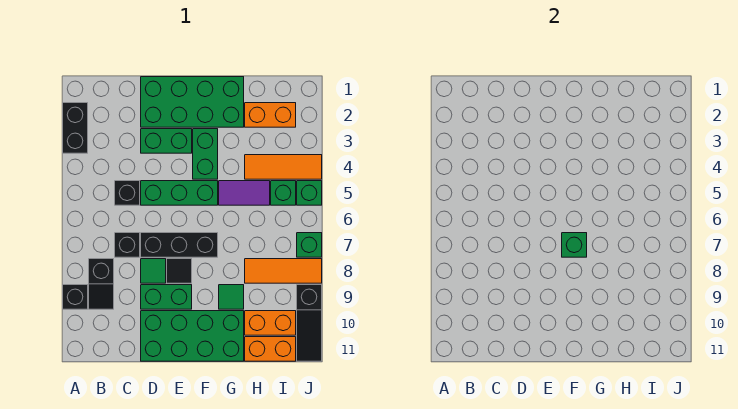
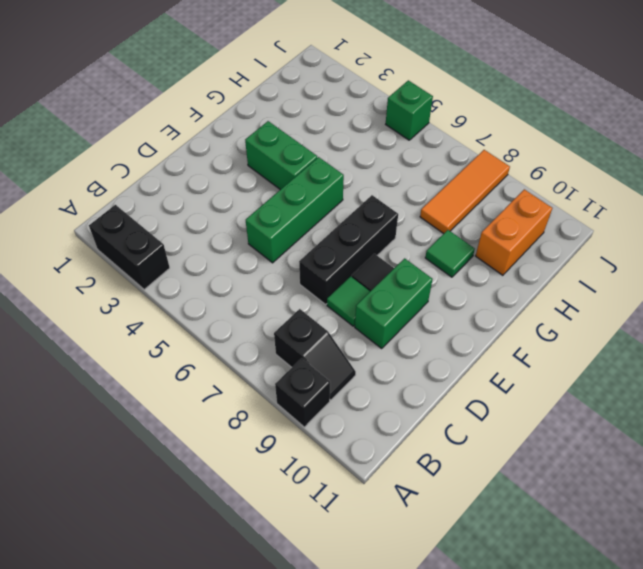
none -> black 1x1 brick [115,181,140,205]
none -> black 1x1 brick [115,233,140,257]
none -> green 2x4 brick [141,77,244,127]

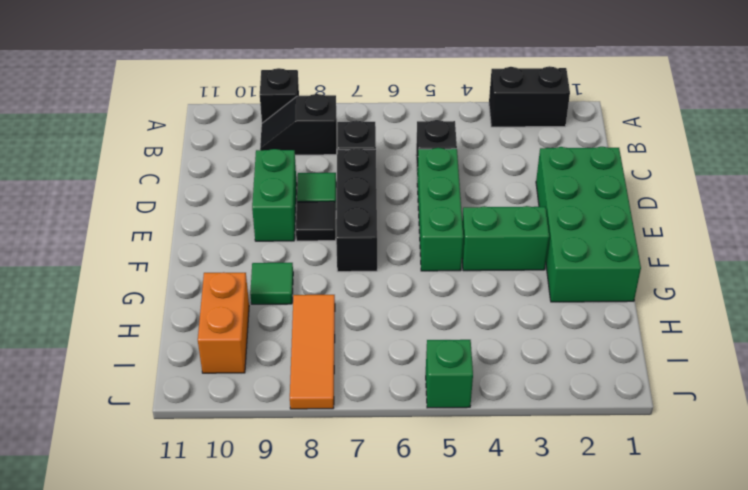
none -> green 1x2 brick [141,129,192,153]
none -> green 2x4 brick [141,311,244,361]
none -> purple 1x2 tile [219,181,270,205]

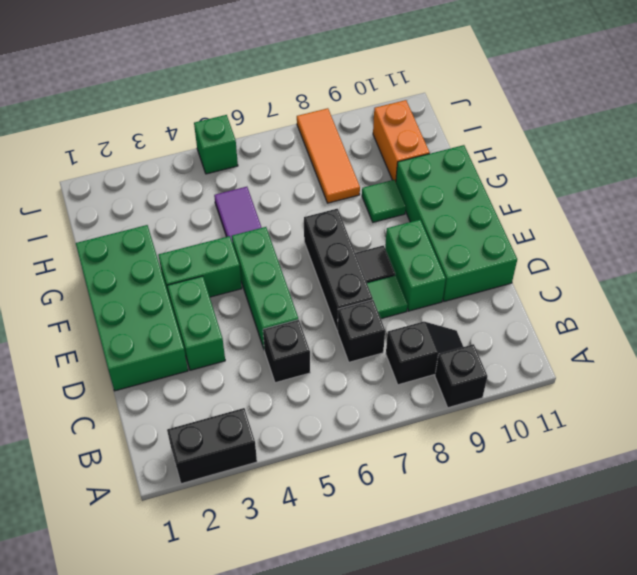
none -> orange 1x2 brick [245,103,296,127]
none -> orange 1x3 tile [245,155,322,179]
none -> orange 1x2 brick [245,337,296,361]

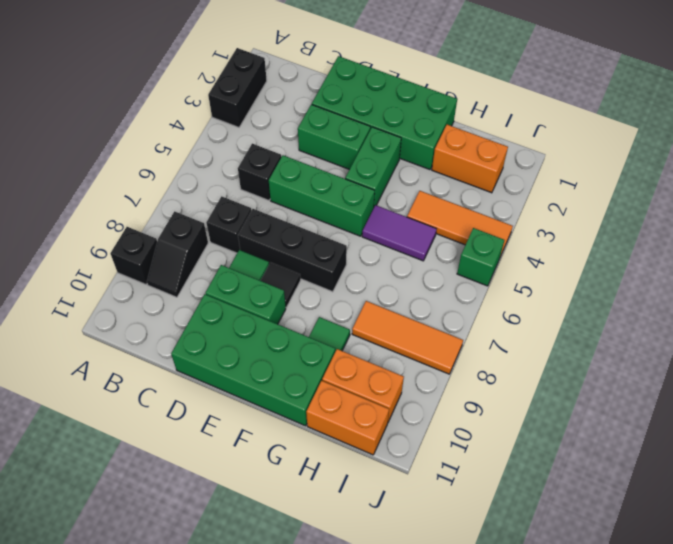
none -> green 1x1 brick [271,181,296,205]
none -> green 1x1 brick [297,233,322,257]
none -> black 1x3 slope [297,285,322,361]

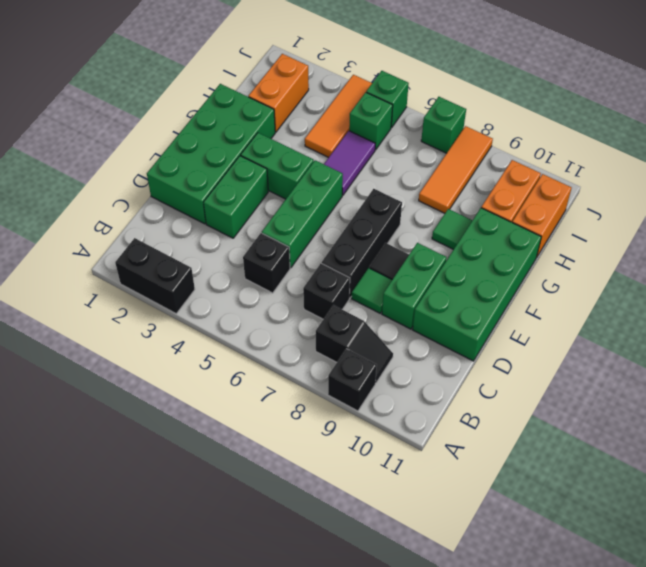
none -> black 1x3 slope [297,285,322,361]
none -> green 1x1 brick [562,233,587,257]

